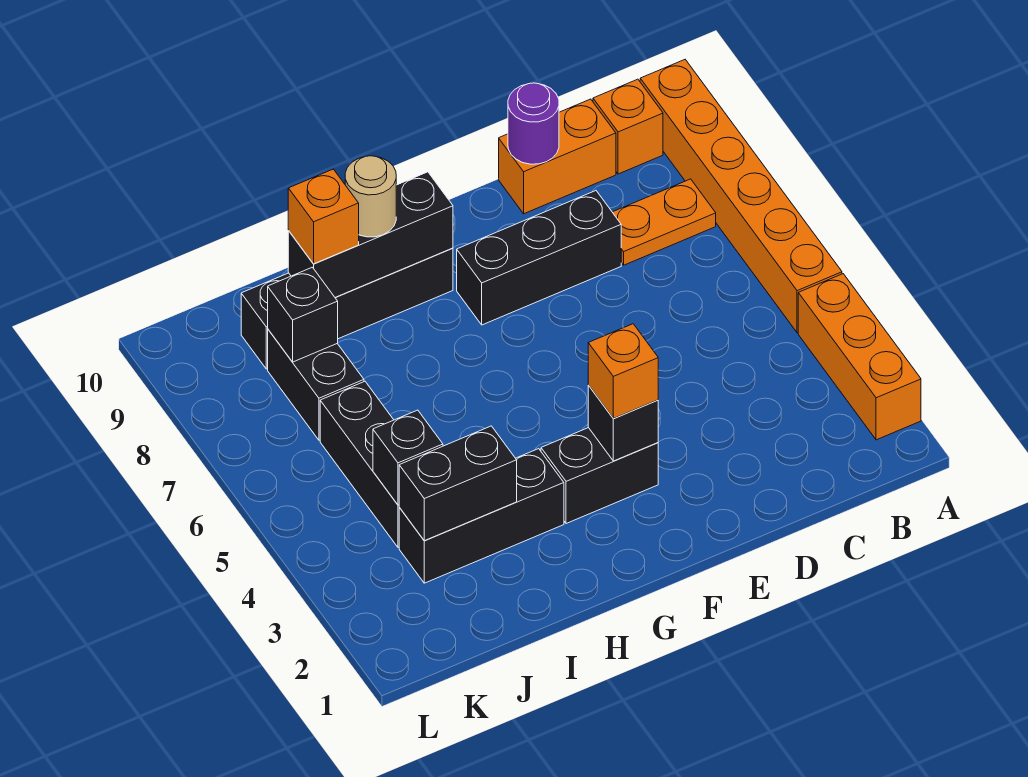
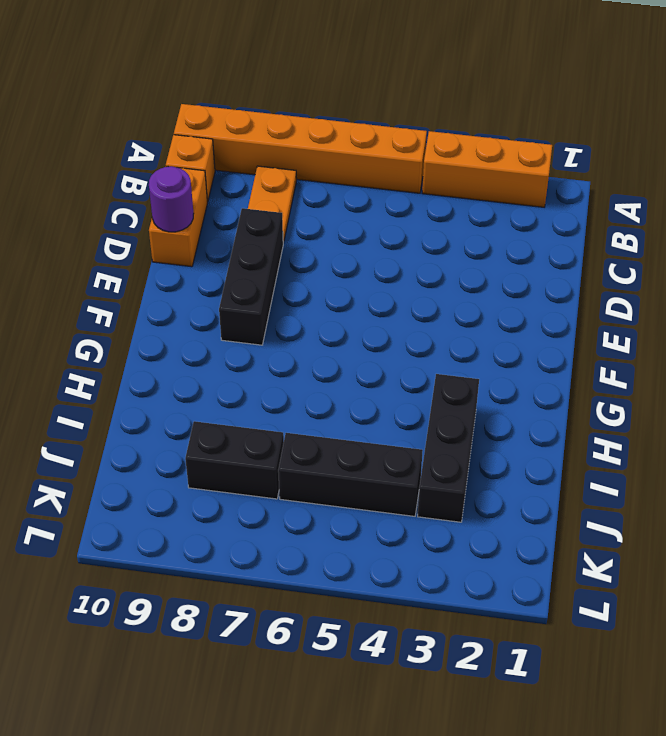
none -> black 1x2 brick [541,428,658,524]
none -> black 1x4 brick [241,248,453,369]
none -> black 1x1 brick [588,385,658,461]

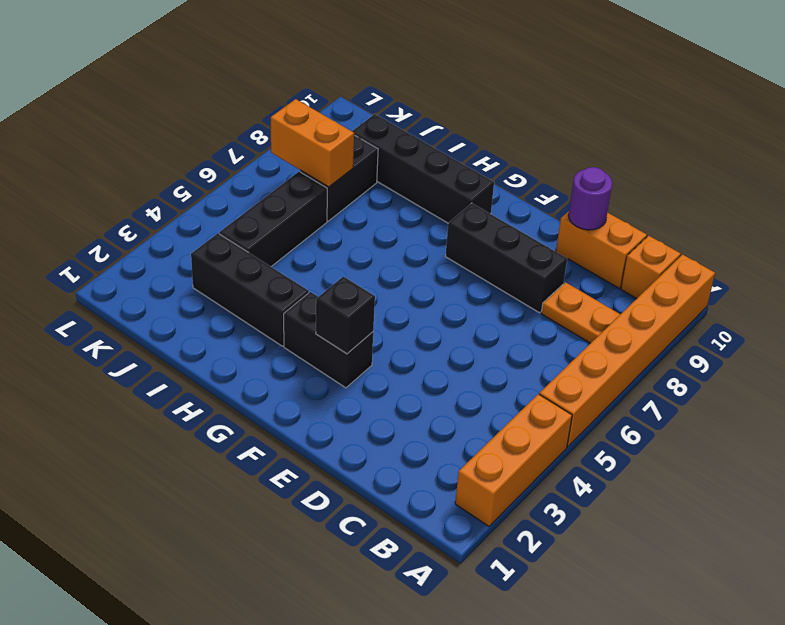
orange 1x2 brick [271,99,354,187] -> none
none -> black 1x3 brick [288,172,453,298]
none -> black 1x2 brick [399,426,517,541]
none -> black 1x1 brick [373,410,443,505]

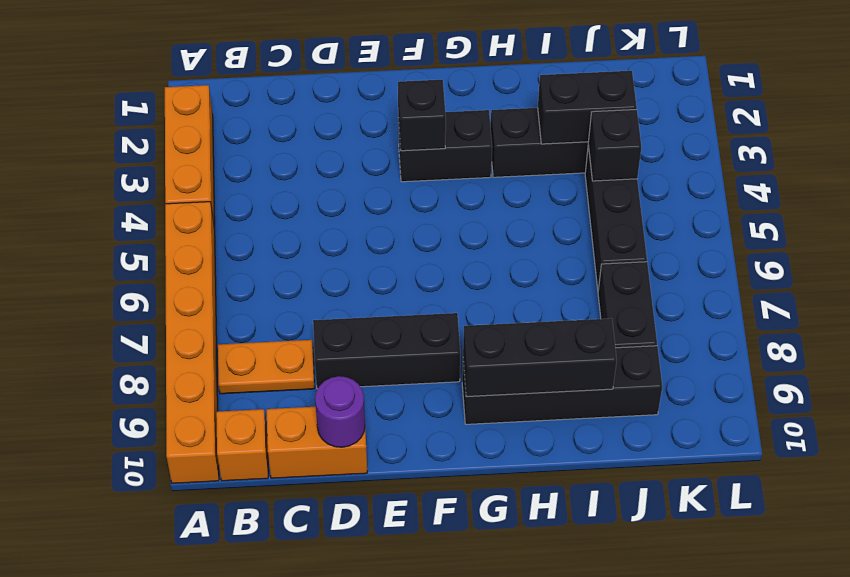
none -> black 1x1 brick [268,267,338,362]
none -> orange 1x1 brick [588,324,658,419]
none -> tan 1x1 round brick [345,156,396,237]

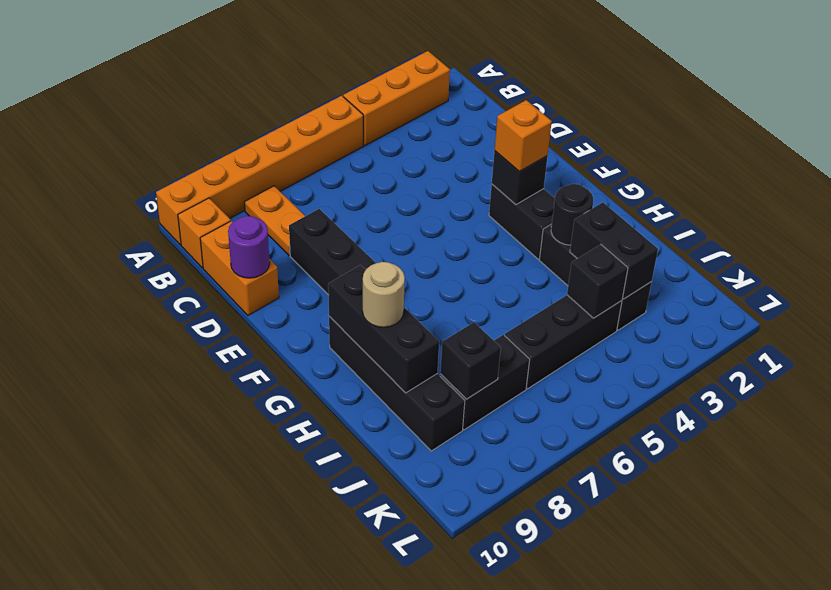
black 1x1 round brick [551,184,593,245] -> none
none -> orange 1x1 brick [288,169,359,264]

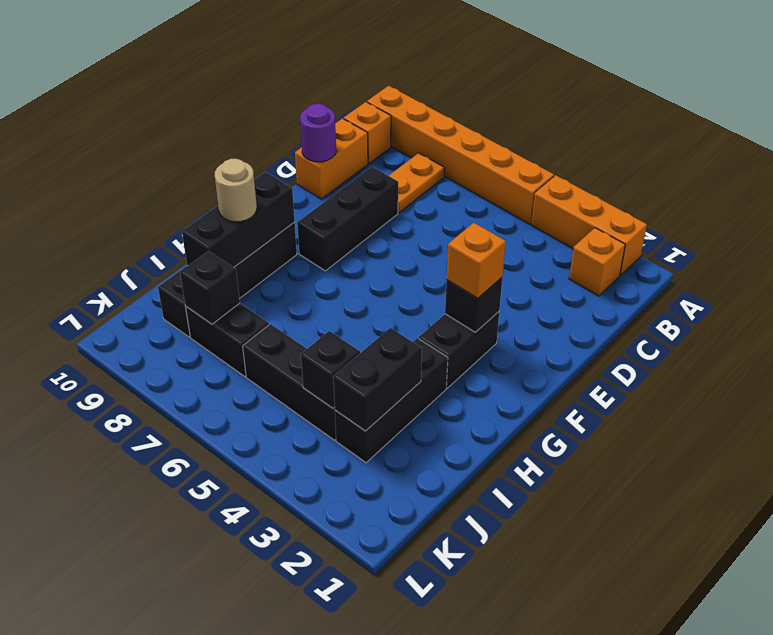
orange 1x1 brick [569,228,625,296] -> orange 1x1 brick moved to [288,169,359,264]

